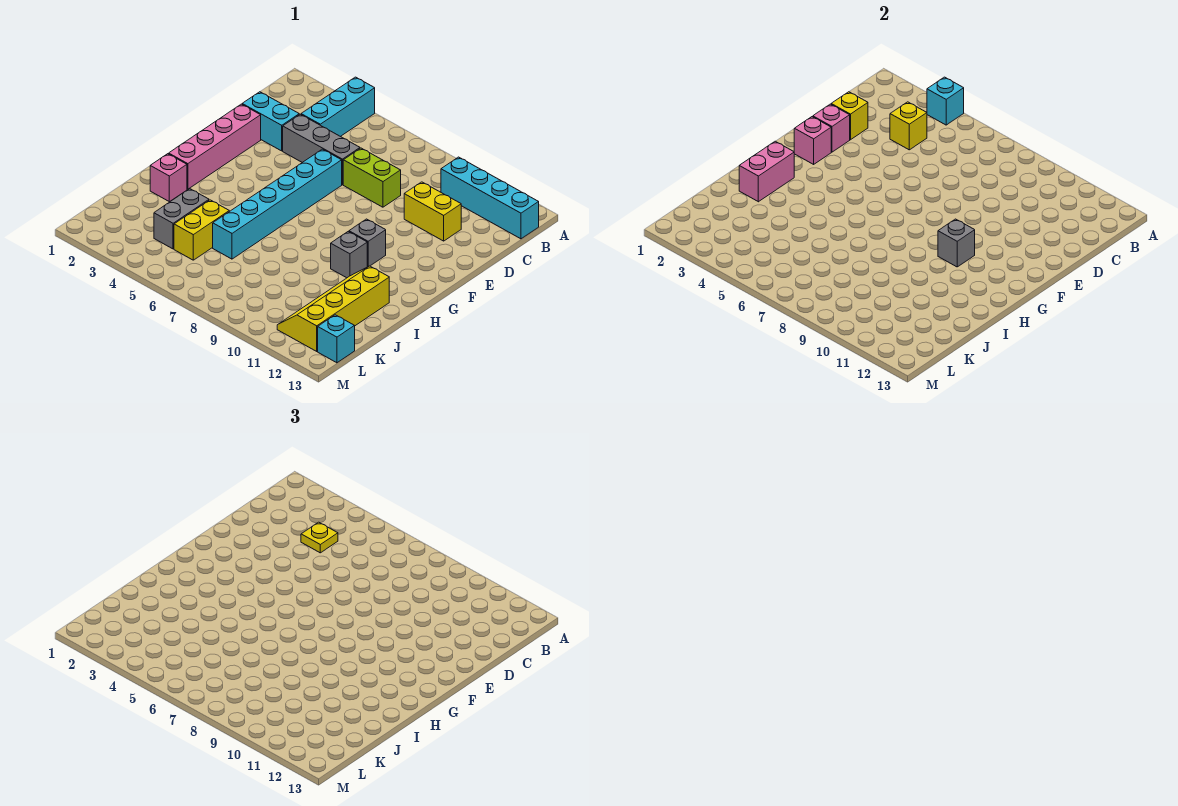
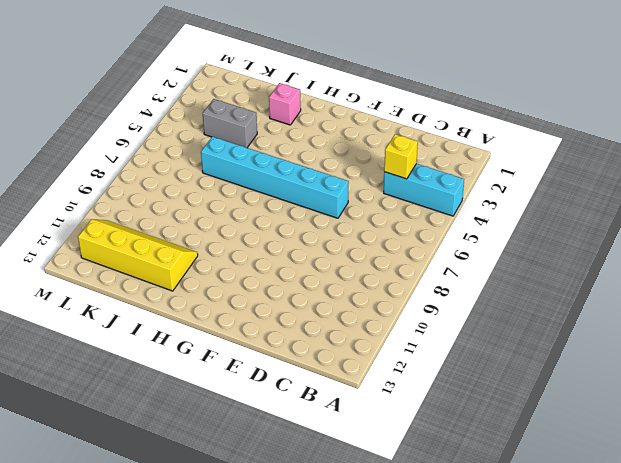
none -> cyan 1x4 brick [441,157,539,239]
none -> cyan 1x2 brick [242,92,299,151]
none -> grey 1x3 brick [283,114,360,185]

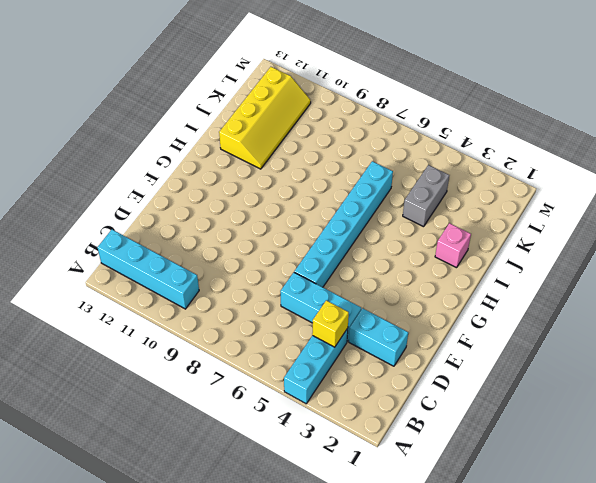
cyan 1x3 brick [280,273,361,342] -> grey 1x3 brick [283,114,360,185]
none -> lime 1x2 brick [343,148,401,207]
none -> yellow 1x2 brick [404,182,461,241]
none -> pink 1x4 brick [169,104,261,189]

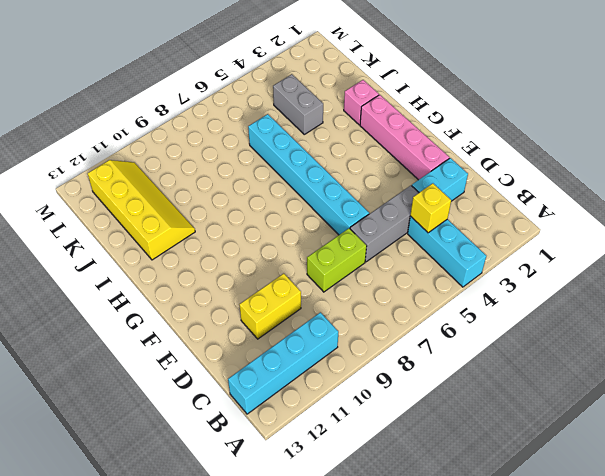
none -> grey 1x1 brick [349,219,386,267]
none -> grey 1x1 brick [331,232,367,278]
none -> yellow 1x2 brick [174,200,229,260]

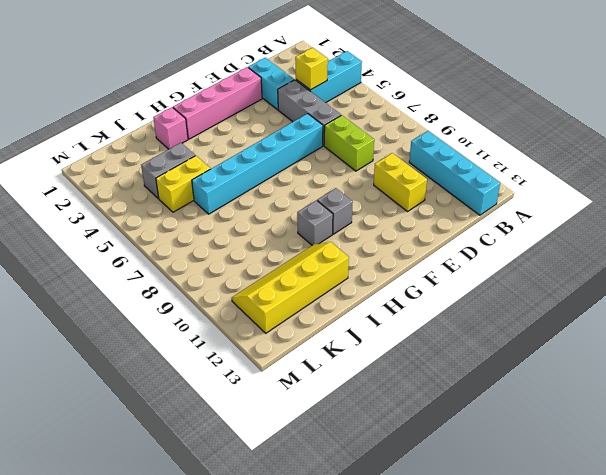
none -> cyan 1x1 brick [318,315,355,363]
none -> cyan 1x1 brick [927,77,964,125]
none -> yellow 1x1 brick [831,92,868,140]

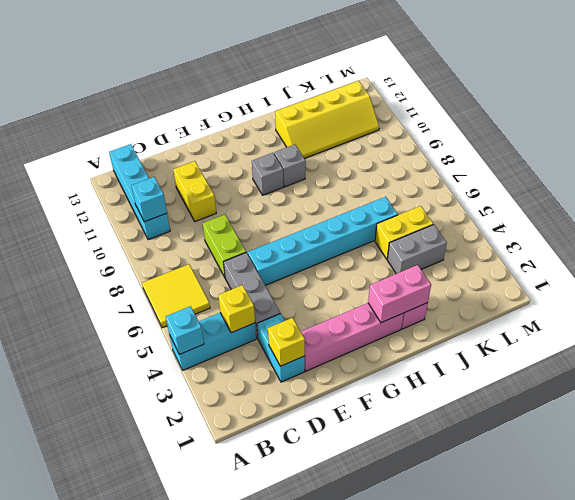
yellow 2x2 tile [142,264,210,328] -> none
cyan 1x1 brick [131,177,167,222] -> cyan 1x1 brick moved to [318,315,355,363]
none -> pink 1x1 brick [812,104,850,152]
none -> pink 1x1 brick [794,117,831,164]
none -> grey 1x1 brick [938,219,975,267]

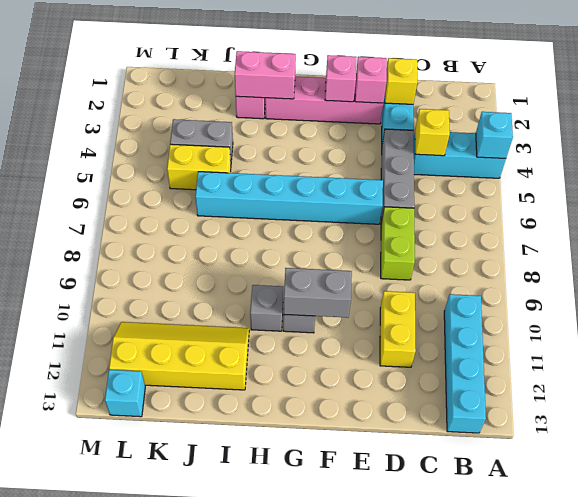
grey 1x2 brick [284,268,352,318] -> grey 1x1 brick [938,219,975,267]
none -> yellow 1x1 plate [301,522,338,553]

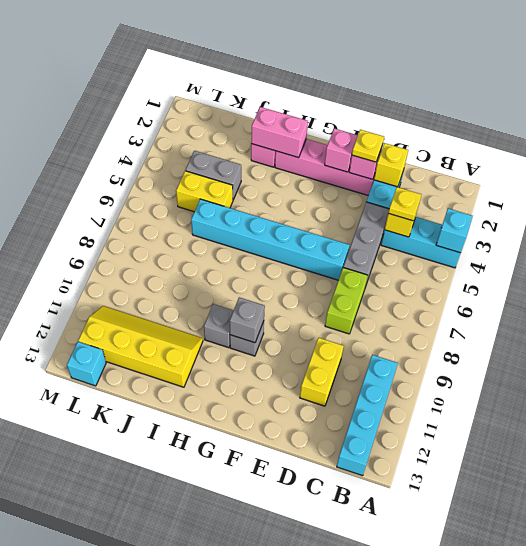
yellow 1x1 plate [352,130,384,162] -> none

